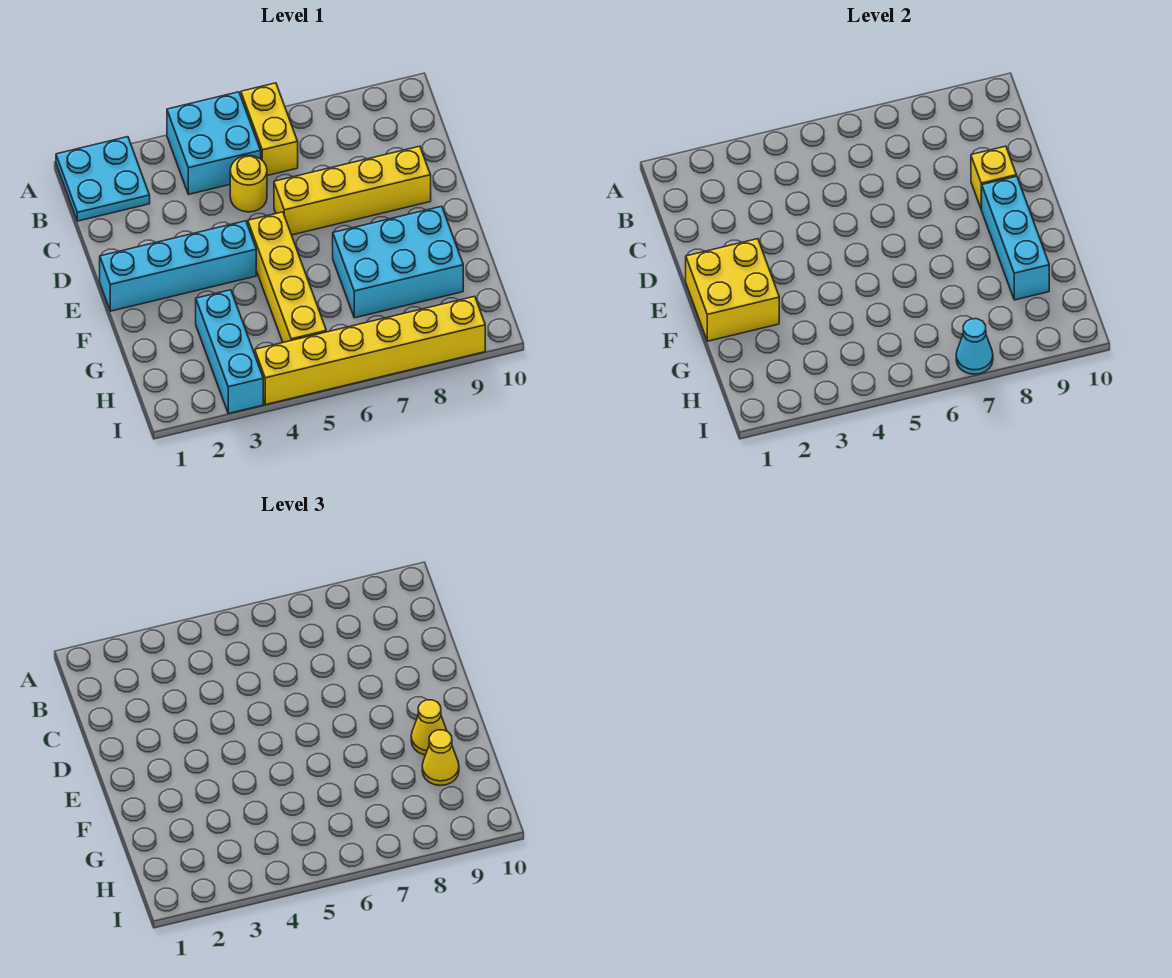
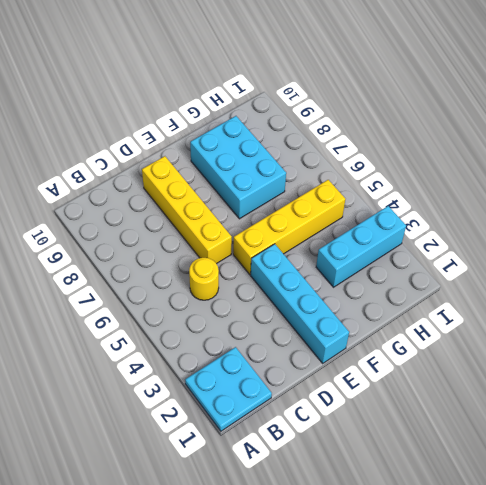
none -> cyan 2x2 brick [167,92,261,194]
none -> yellow 1x2 brick [241,83,298,176]
none -> yellow 1x6 brick [255,296,485,405]

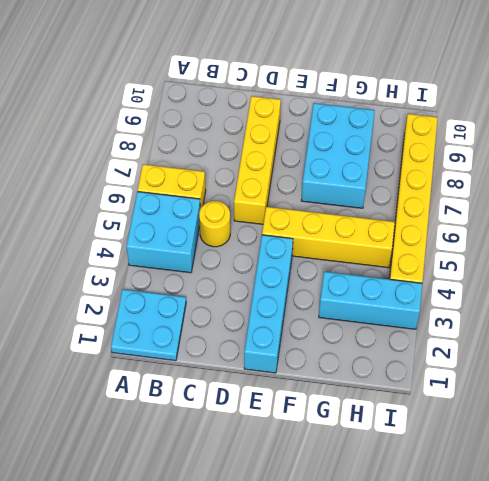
none -> yellow 1x1 brick [971,146,1017,210]
none -> yellow 2x2 brick [686,239,779,341]
none -> cyan 1x3 brick [982,176,1049,300]

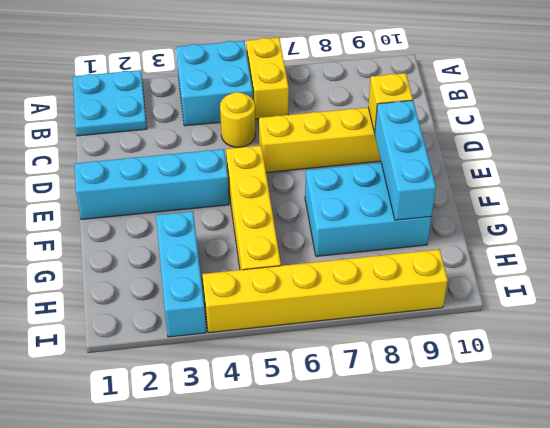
none -> yellow 2x2 brick [686,239,779,341]
none -> cyan 1x1 cone [956,319,993,374]
none -> yellow 1x1 cone [411,700,447,755]

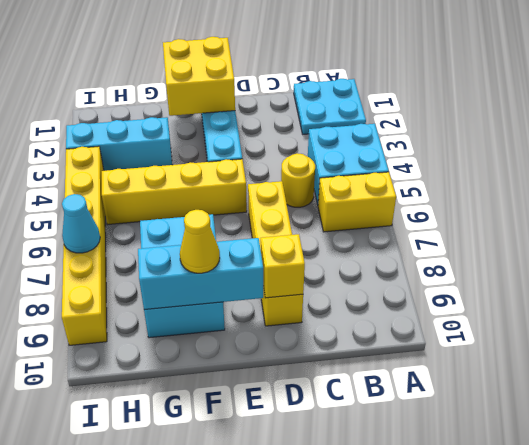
none -> yellow 1x1 cone [422,730,459,785]

